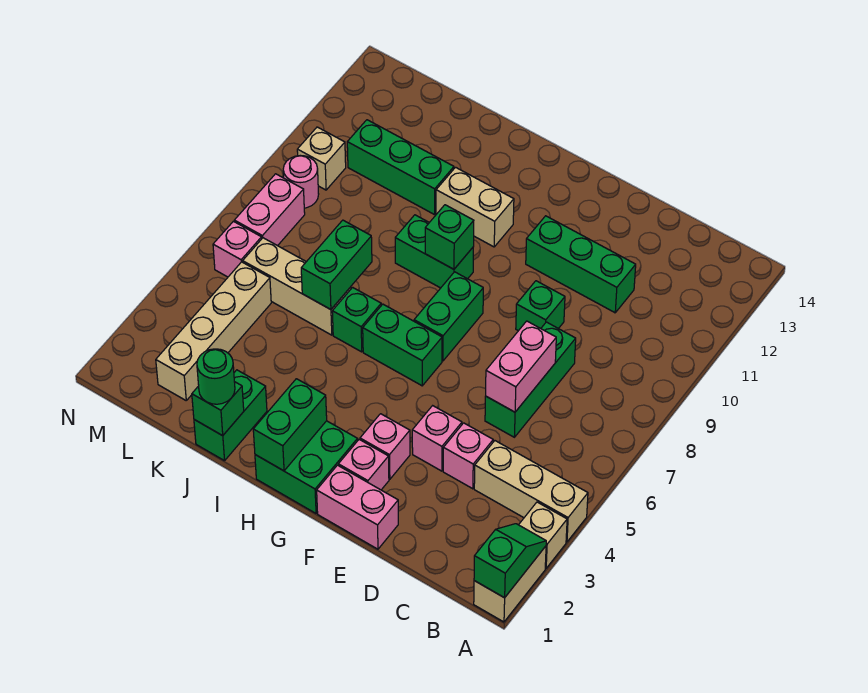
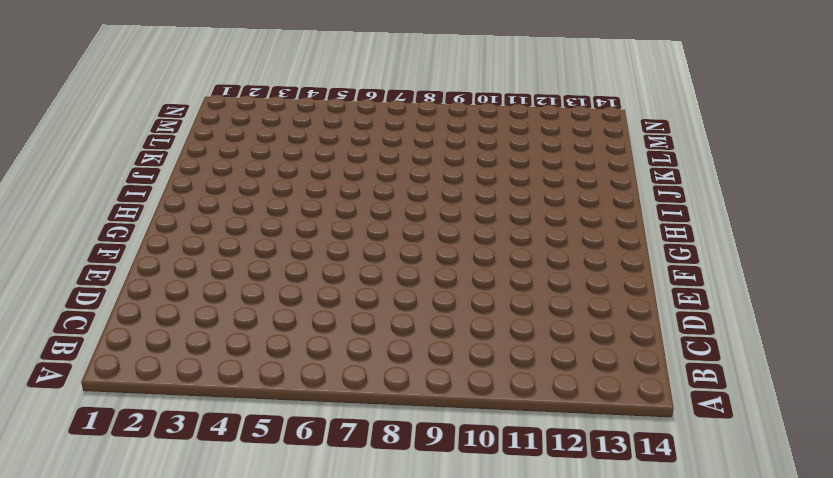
none -> tan 1x2 brick [474,546,546,622]
none -> tan 1x1 brick [519,502,567,568]
none -> tan 1x3 brick [474,441,588,542]
none -> pink 1x1 brick [443,423,493,489]

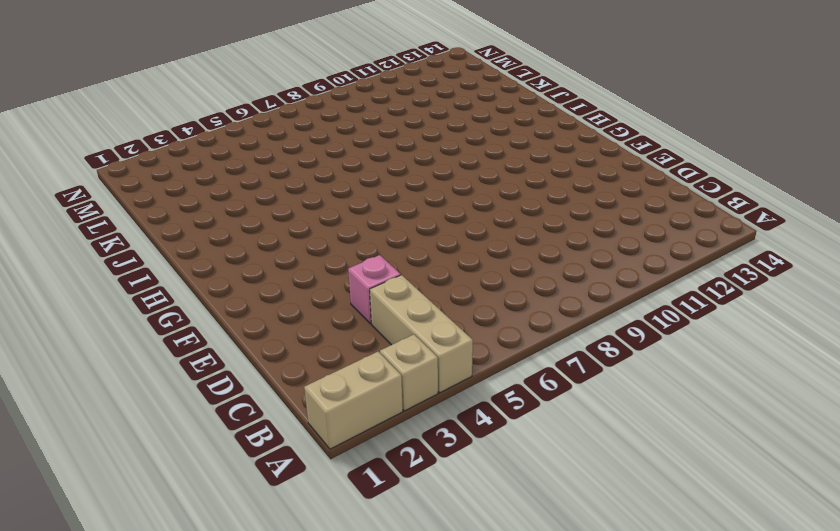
none -> green 1x3 brick [485,322,576,437]
none -> green 1x3 brick [526,216,636,313]
none -> pink 1x2 brick [317,465,398,549]
none -> pink 1x1 brick [412,406,462,471]

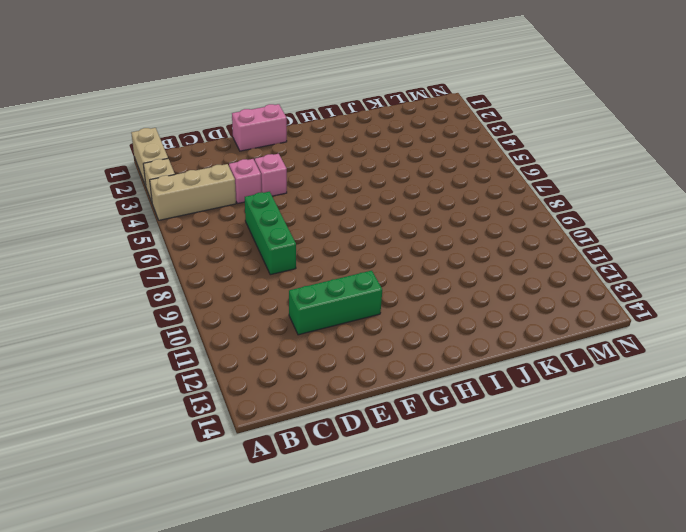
none -> green 1x1 brick [516,281,565,331]
none -> pink 1x1 brick [338,440,389,490]
none -> pink 1x1 brick [360,414,410,479]
none -> green 2x2 brick [255,421,358,513]

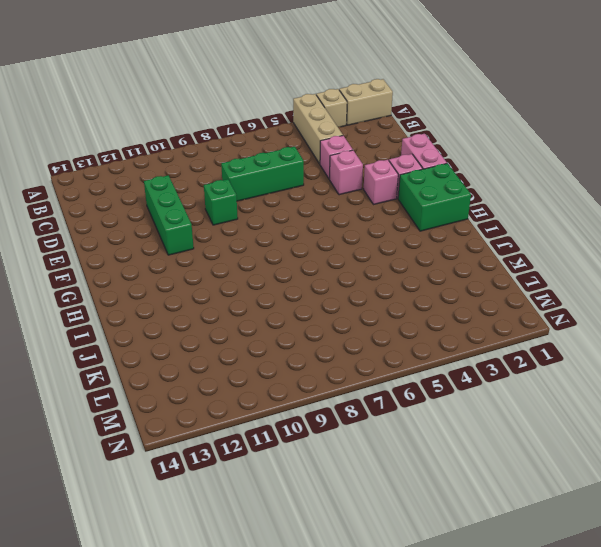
none -> green 1x2 brick [363,304,442,386]
none -> green 1x2 brick [414,272,483,361]
none -> green 1x2 brick [395,215,473,288]
none -> tan 1x2 brick [436,167,514,247]

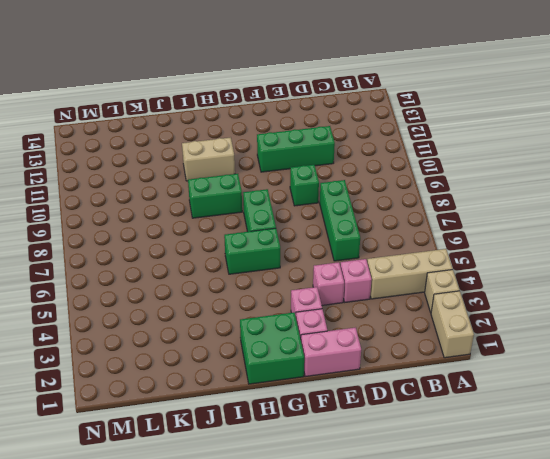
none -> green 1x1 brick [332,287,381,352]
none -> green 1x2 brick [194,370,267,461]
none -> tan 1x3 brick [243,238,351,335]
none -> green 1x3 brick [347,120,454,215]

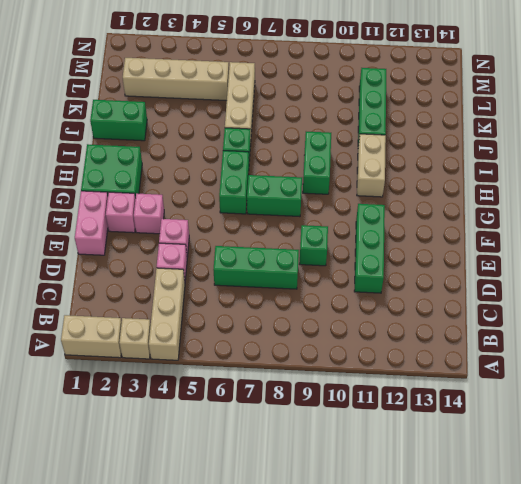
none -> pink 1x1 brick [213,221,262,277]
none -> pink 1x2 brick [234,174,305,246]
none -> pink 1x1 round brick [283,155,319,208]
none -> tan 1x1 brick [297,127,346,190]

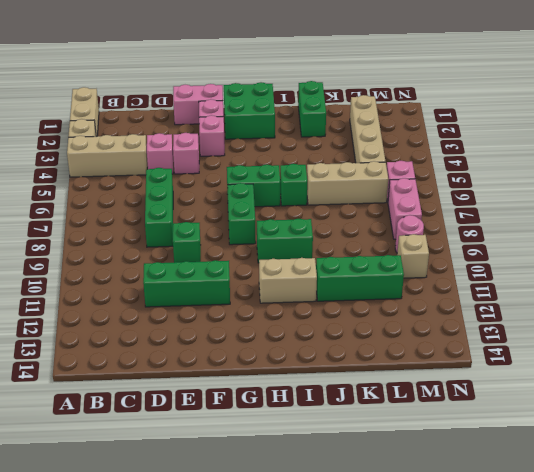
none -> green 1x2 slope [474,524,546,598]
none -> pink 1x2 brick [486,321,556,412]
none -> green 1x2 brick [253,379,327,471]
none -> green 1x1 brick [425,205,474,269]

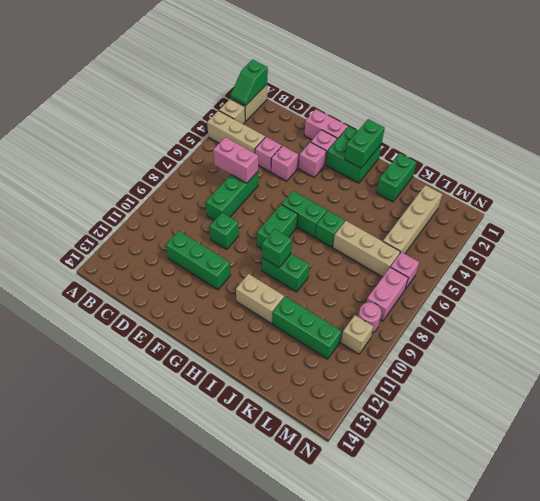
pink 1x2 brick [213,137,258,183] -> pink 1x2 brick turned to [486,321,556,412]
none -> green 1x1 brick [192,382,244,436]
none -> green 1x2 brick [301,220,372,310]
none -> green 1x1 round brick [197,349,235,404]

